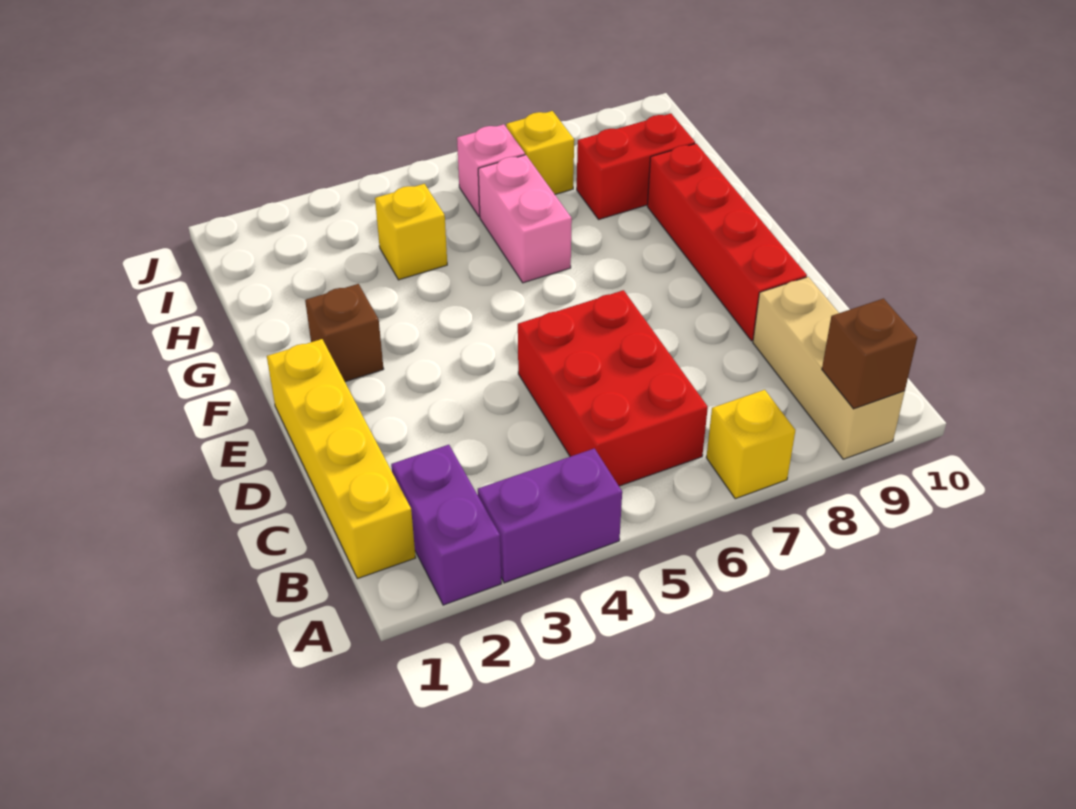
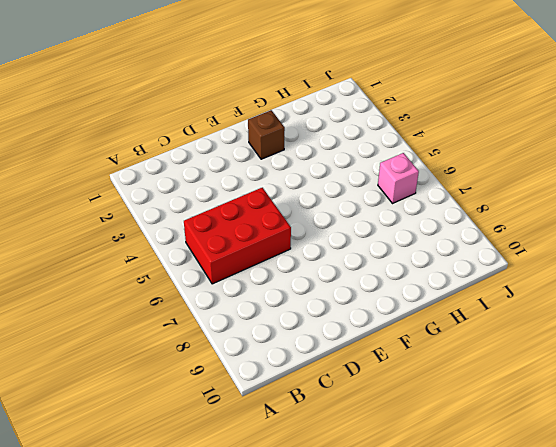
none -> purple 1x2 brick [391,445,501,605]
none -> purple 1x2 brick [478,448,622,583]
none -> yellow 1x1 brick [706,390,795,499]

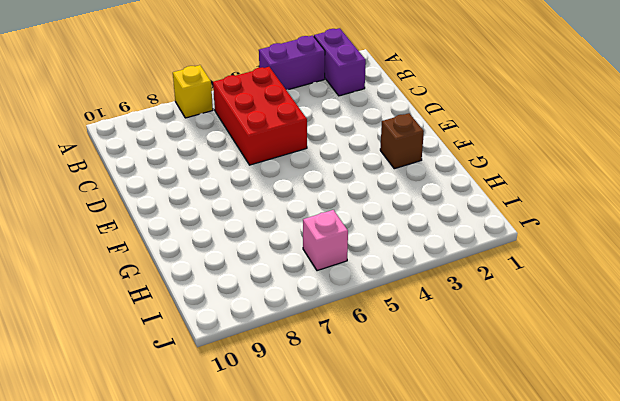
none -> tan 1x3 brick [753,277,905,459]
none -> yellow 1x4 brick [267,339,416,579]
none -> red 1x4 brick [647,143,807,341]

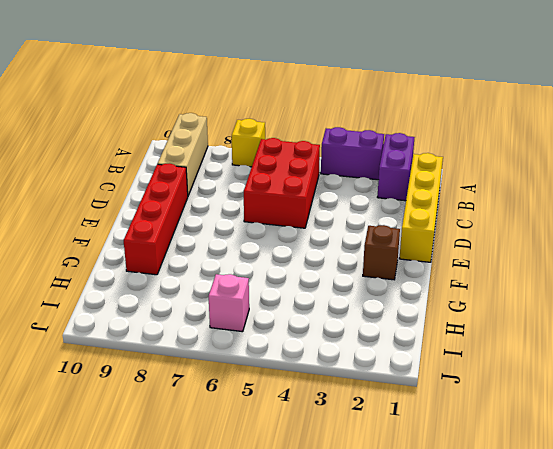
none -> pink 1x2 brick [478,155,572,283]
none -> yellow 1x1 brick [375,184,447,280]
none -> red 1x2 brick [577,114,695,220]

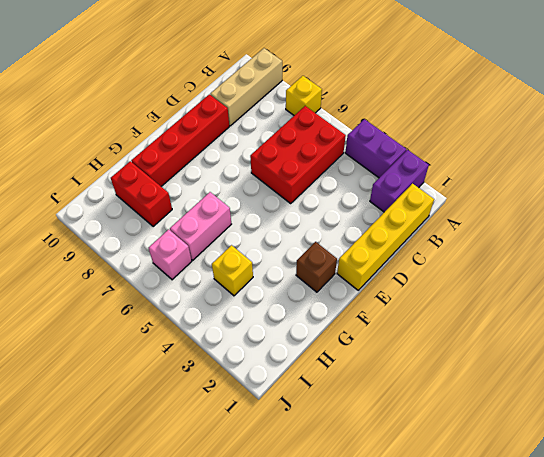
none -> yellow 1x1 brick [506,111,574,194]
none -> brown 1x1 brick [822,299,917,409]

